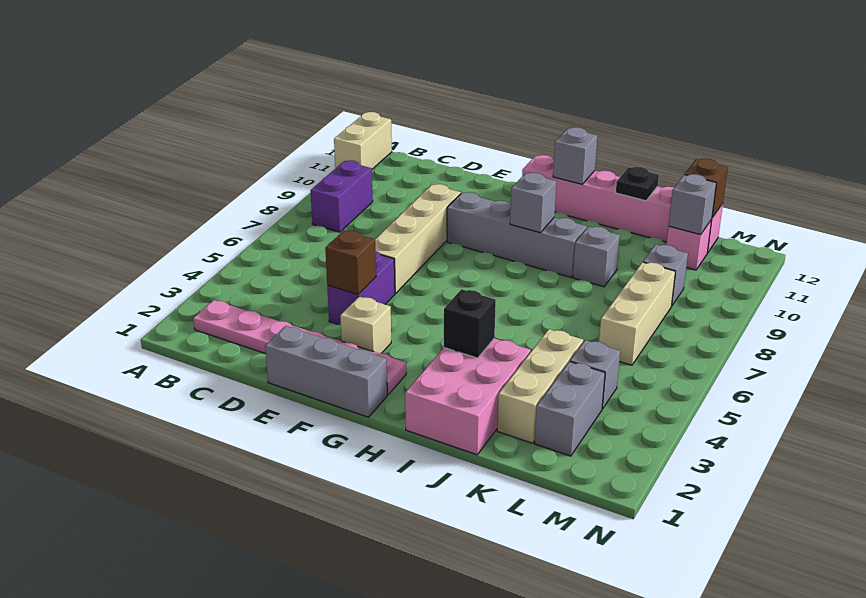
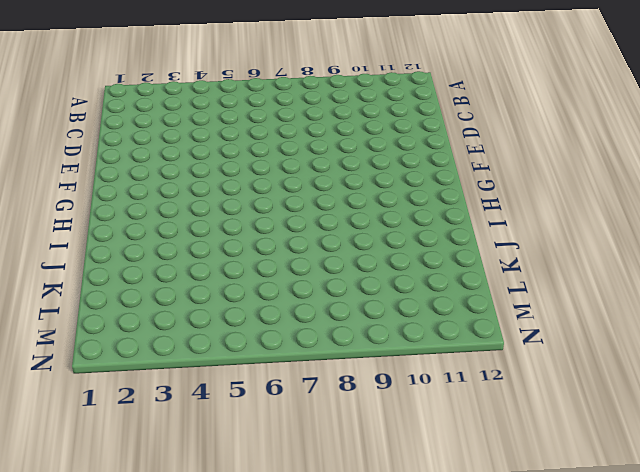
none -> tan 1x2 brick [334,112,392,169]
none -> pink 1x6 plate [193,300,406,395]
none -> purple 1x2 brick [311,160,373,232]

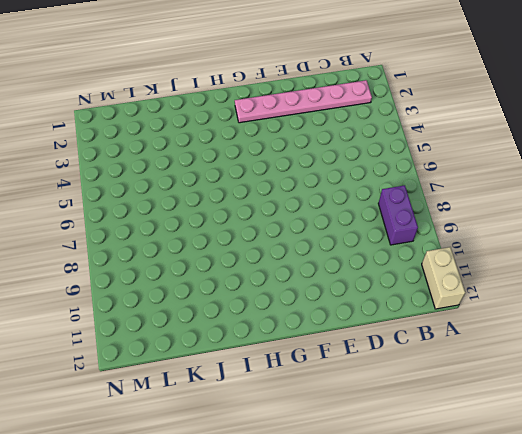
none -> grey 1x3 brick [265,326,387,417]
none -> purple 1x2 brick [327,251,395,325]
none -> tan 1x4 brick [375,184,461,293]

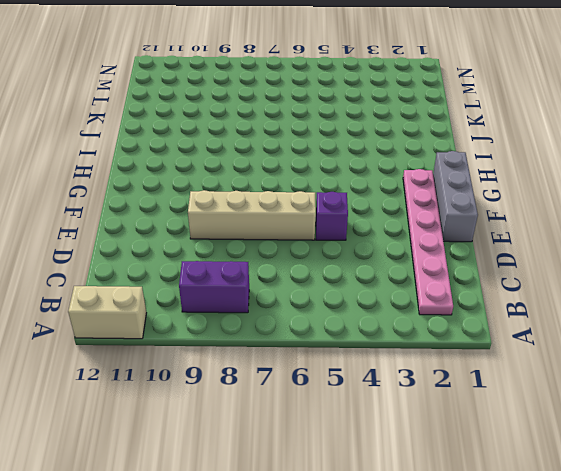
purple 1x1 brick [316,192,348,240] -> purple 1x2 brick [327,251,395,325]
none -> tan 1x1 brick [340,297,391,354]
none -> grey 1x4 brick [447,192,587,277]
none -> pink 1x6 brick [522,155,723,253]

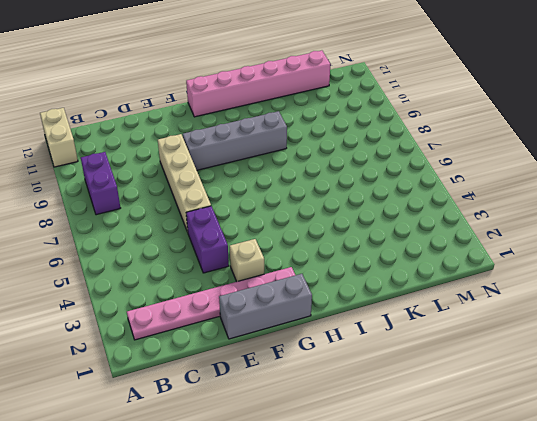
none -> pink 2x3 brick [405,338,531,455]
none -> grey 1x1 brick [573,227,620,287]
none -> tan 1x3 brick [497,329,583,443]

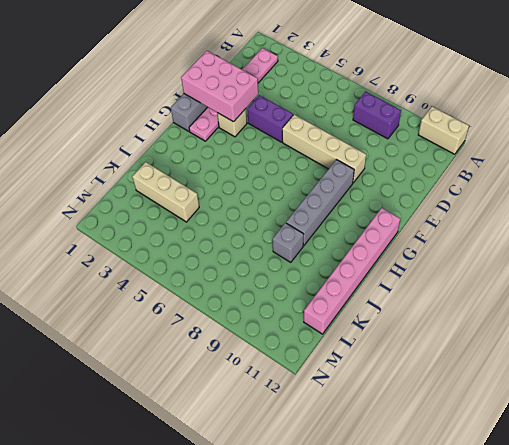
pink 2x3 brick [181,51,258,122] -> pink 2x3 brick moved to [405,338,531,455]
none -> grey 1x2 brick [535,362,605,456]
none -> grey 1x1 brick [570,340,620,409]
none -> tan 1x3 brick [599,262,675,365]

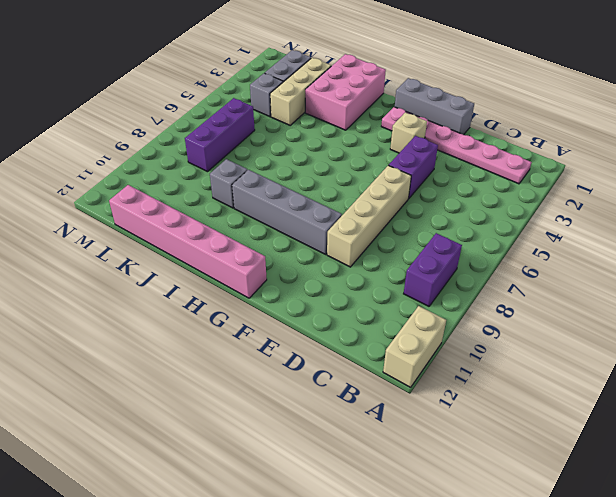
purple 1x3 brick [185,98,255,172] -> tan 1x3 brick [599,262,675,365]
none -> grey 1x1 brick [643,245,688,305]
none -> pink 1x1 brick [666,220,712,270]
none -> brown 1x1 brick [325,230,376,295]

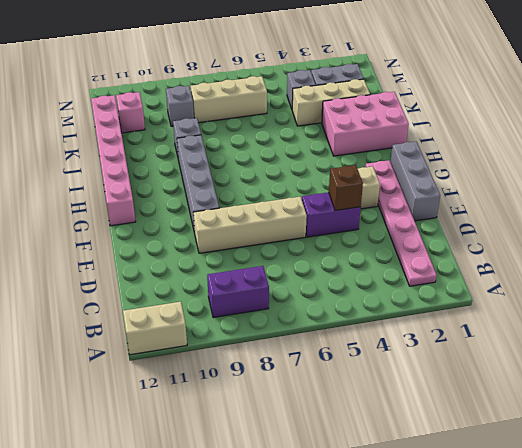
none -> grey 1x1 brick [510,173,556,233]
none -> grey 1x1 brick [553,127,597,184]
none -> black 1x1 brick [444,289,496,358]

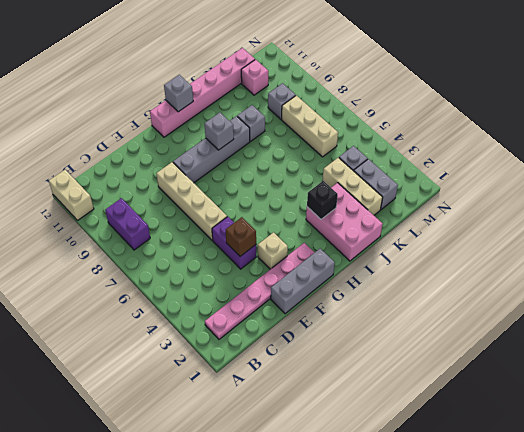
none -> black 1x1 plate [616,167,659,201]
none -> grey 1x1 brick [669,174,716,235]
none -> brown 1x1 brick [685,159,728,218]

